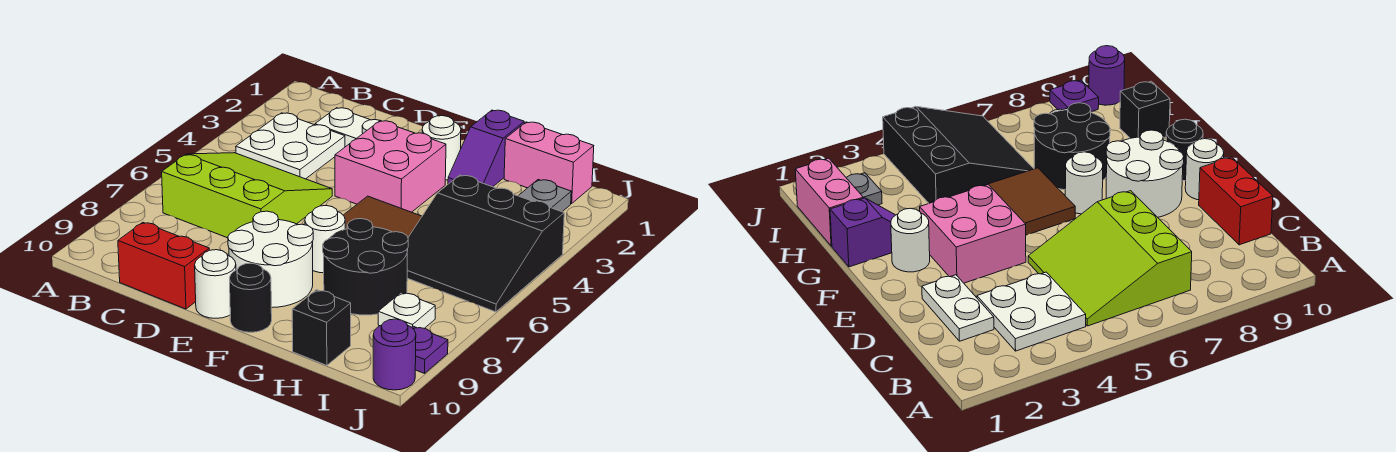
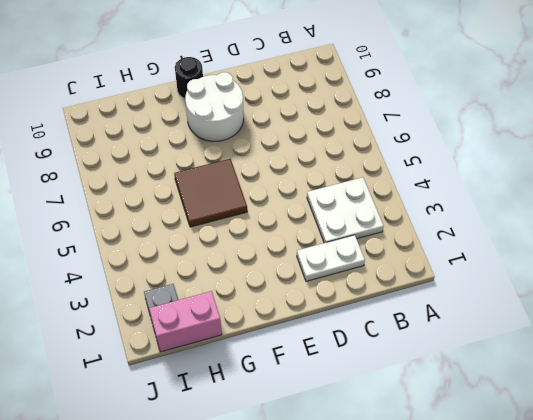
none -> lime 3x3 slope [162,153,332,238]
none -> red 1x2 brick [118,222,209,309]
none -> pink 2x2 brick [335,121,446,212]

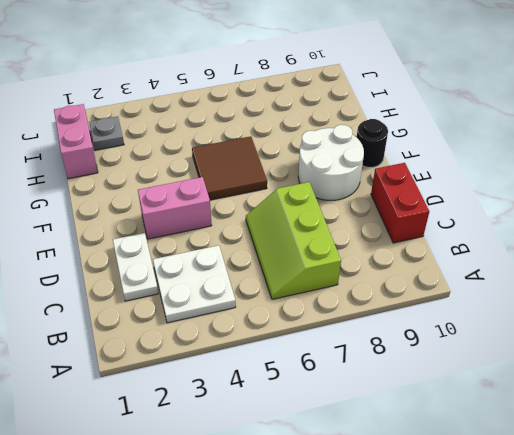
lime 2x3 slope [246,182,341,299] -> lime 3x3 slope [162,153,332,238]
pink 1x2 brick [138,177,212,239] -> pink 2x2 brick [335,121,446,212]
none -> white 1x1 round brick [195,250,236,318]
none -> white 1x1 round brick [422,116,461,180]
none -> white 1x1 round brick [305,205,345,273]

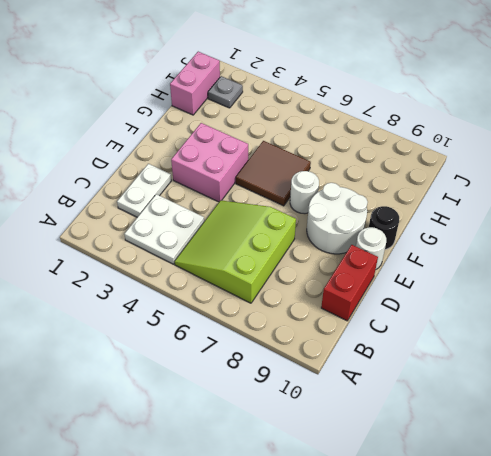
none -> white 1x1 round brick [422,116,461,180]
none -> purple 1x2 slope [448,110,524,187]
none -> black 2x2 round brick [323,219,408,315]

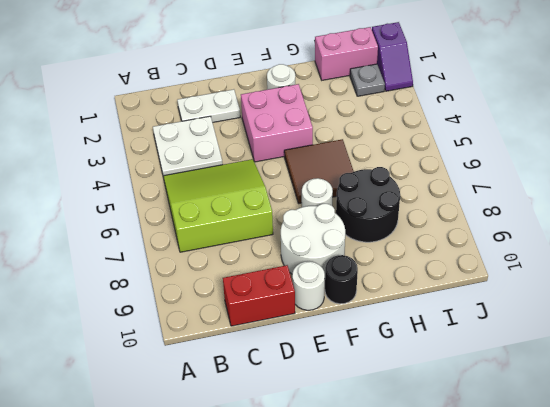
purple 1x2 slope [372,22,413,91] -> purple 1x2 slope moved to [448,110,524,187]
none -> black 3x3 slope [407,175,564,312]
none -> black 1x1 brick [292,290,351,365]
none -> white 1x1 plate [378,292,435,328]

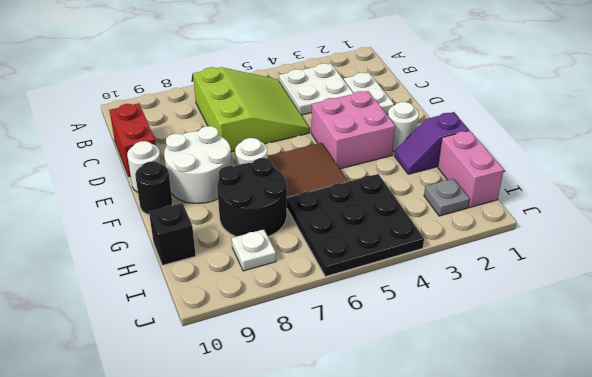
black 3x3 plate [287,174,424,276] -> black 3x3 slope [407,175,564,312]
none -> purple 1x1 plate [412,326,448,373]
none -> purple 1x1 round brick [373,319,416,390]

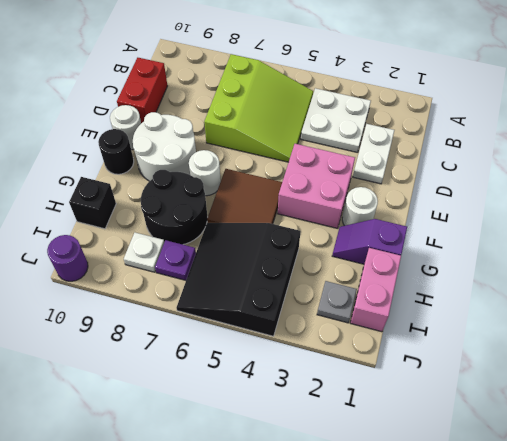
purple 1x1 plate [155,240,196,280] -> purple 1x1 plate moved to [412,326,448,373]

